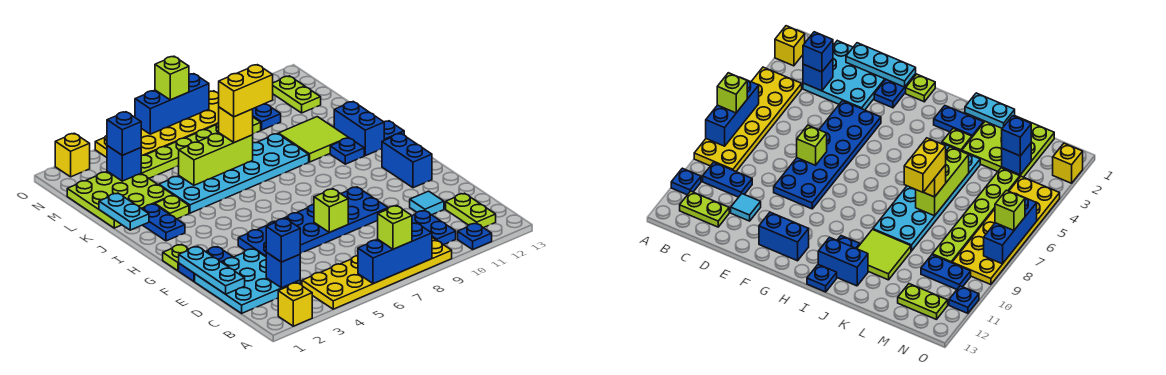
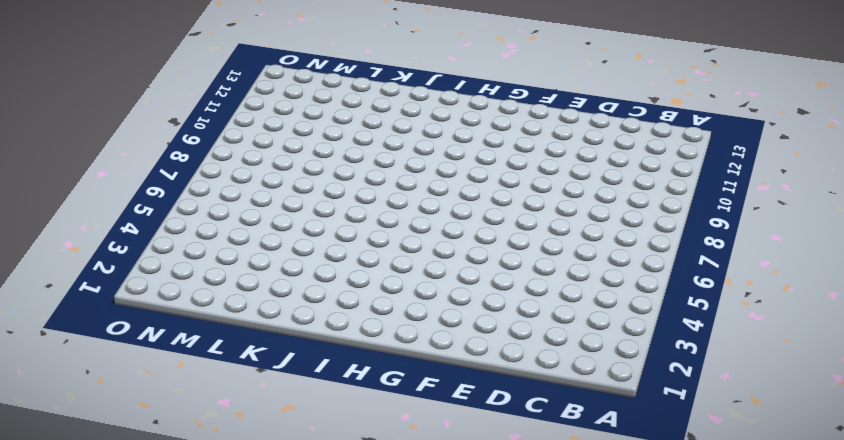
none -> yellow 1x1 brick [278,283,312,326]
none -> yellow 2x6 plate [302,237,452,309]
none -> blue 1x1 plate [458,223,492,250]
none -> blue 1x2 plate [412,210,456,245]

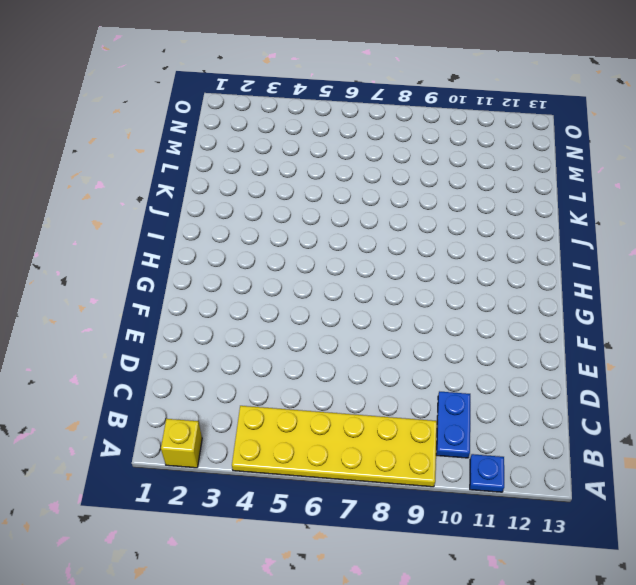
none -> lime 1x2 plate [446,193,496,228]
none -> cyan 3x3 plate [195,249,300,313]
none -> cyan 1x1 tile [410,191,444,215]
none -> blue 2x6 plate [238,187,388,257]

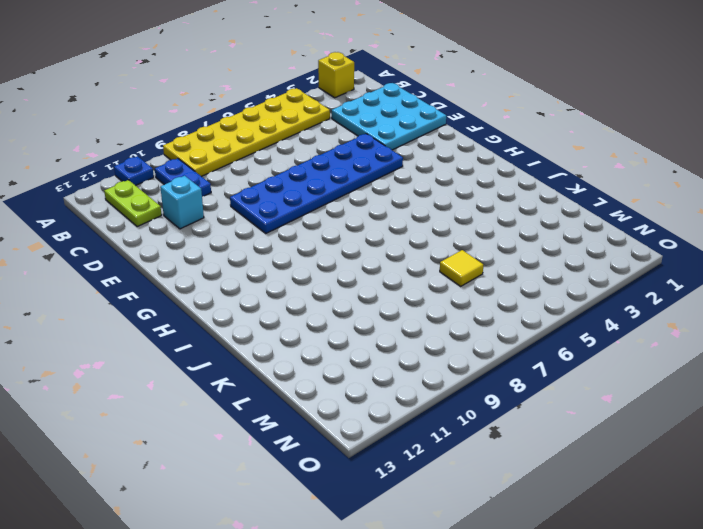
cyan 1x1 brick [160,176,204,229] -> cyan 1x1 tile [410,191,444,215]
yellow 1x1 tile [440,250,483,286] -> none
none -> blue 1x2 plate [179,247,233,281]
none -> blue 1x2 brick [382,134,432,188]
none -> lime 1x1 plate [163,244,189,271]
none -> blue 1x2 plate [143,204,185,241]

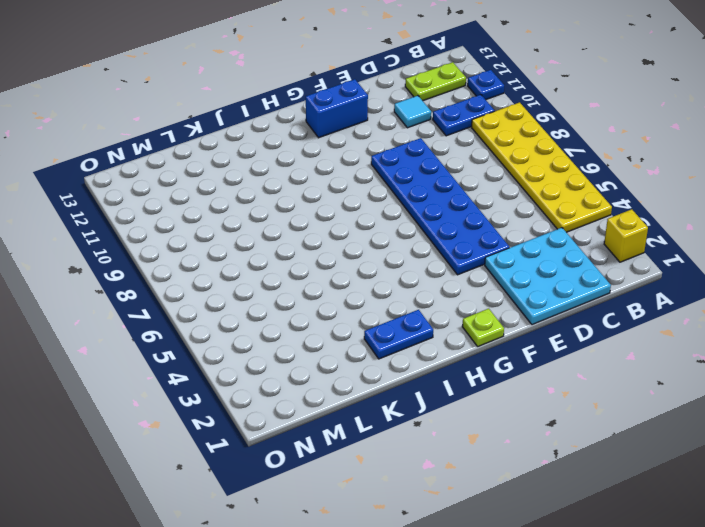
none -> blue 1x2 plate [179,247,233,281]
none -> blue 1x1 plate [330,138,364,164]
none -> blue 1x2 brick [334,102,384,156]
none -> blue 1x1 plate [384,121,404,140]

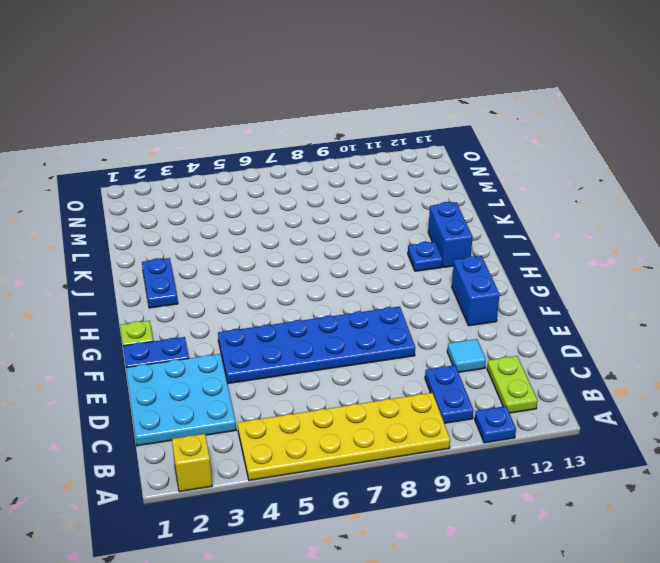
none -> blue 1x1 plate [384,121,404,140]
none -> lime 1x1 plate [155,195,189,219]
none -> cyan 2x6 plate [159,134,309,213]
none -> lime 2x2 tile [278,117,348,162]

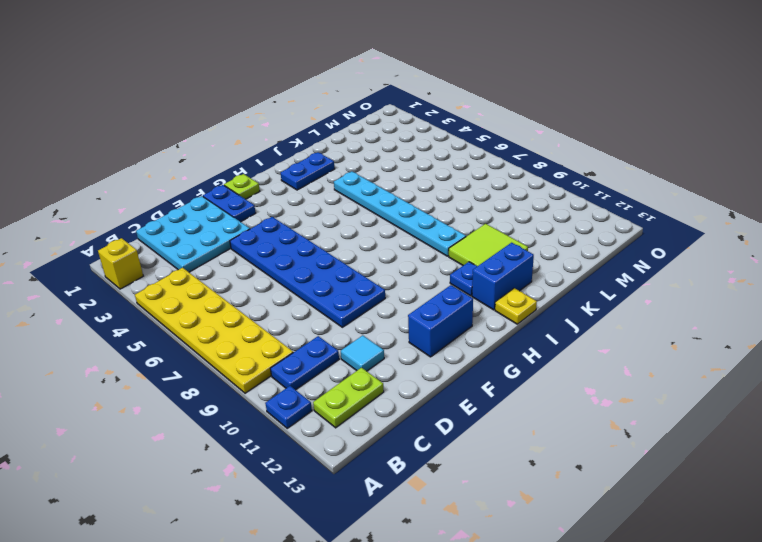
yellow 1x1 plate [495,288,537,324] -> blue 1x1 plate [384,121,404,140]
cyan 1x6 plate [334,171,466,256] -> cyan 2x6 plate [159,134,309,213]
none -> lime 1x1 plate [155,195,189,219]
none -> lime 3x3 plate [67,171,173,228]
none -> lime 1x6 plate [141,117,261,178]
none -> blue 1x2 plate [253,103,281,130]

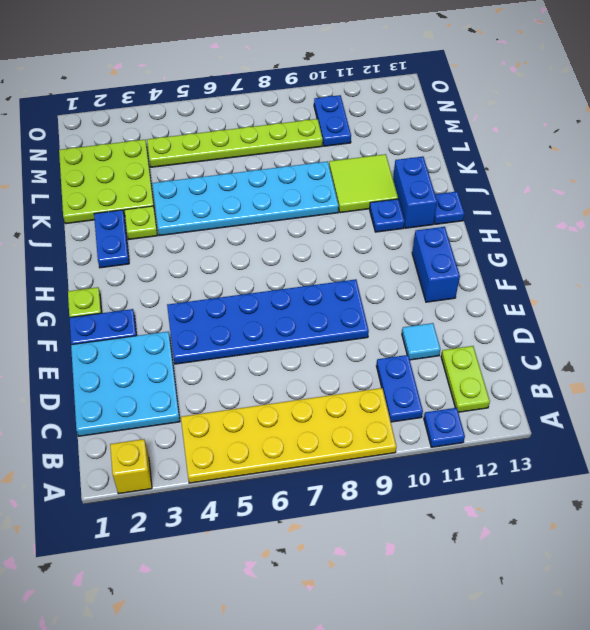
none -> lime 1x2 plate [273,76,321,113]
none -> yellow 2x6 plate [95,91,219,157]
none -> yellow 1x1 brick [55,133,90,177]
none -> blue 1x1 plate [949,286,979,313]

